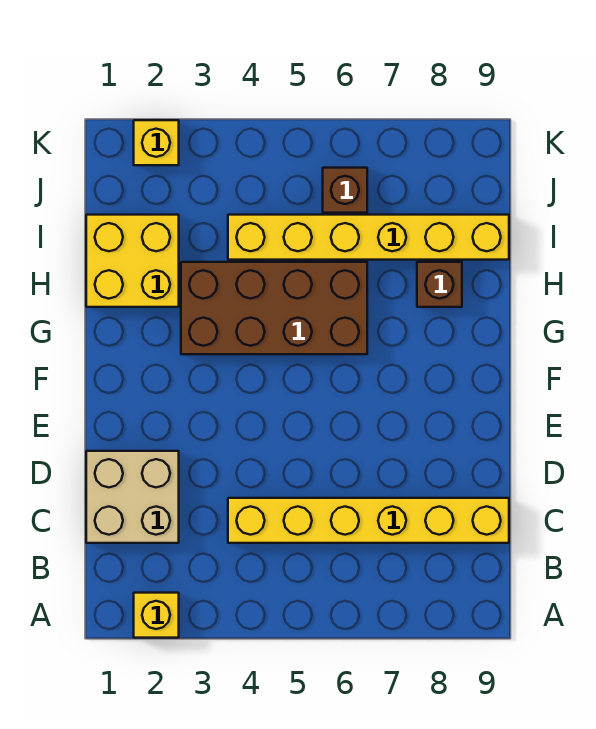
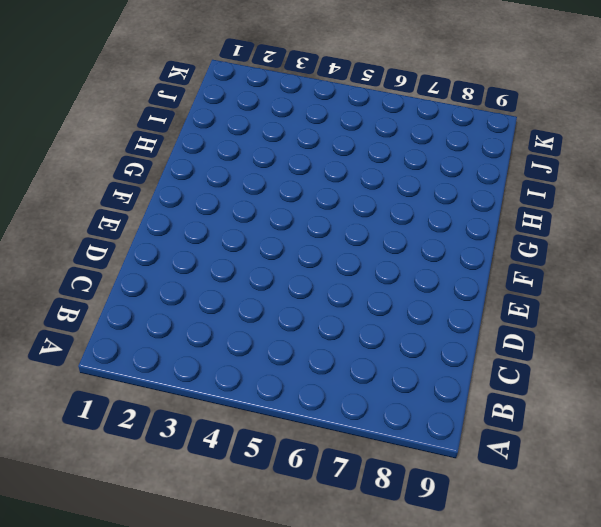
none -> yellow 1x1 brick [134,593,179,638]
none -> tan 2x2 brick [86,451,179,543]

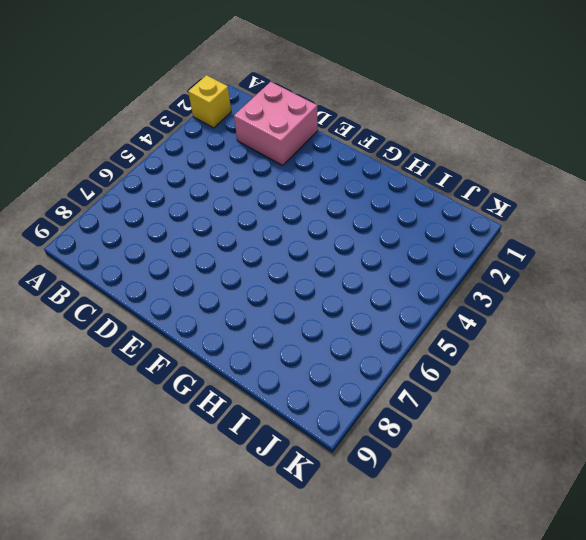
pink 2x2 brick [234,82,318,165] -> tan 2x2 brick [86,451,179,543]
none -> yellow 1x6 brick [228,498,509,543]
none -> brown 2x4 brick [181,262,367,354]

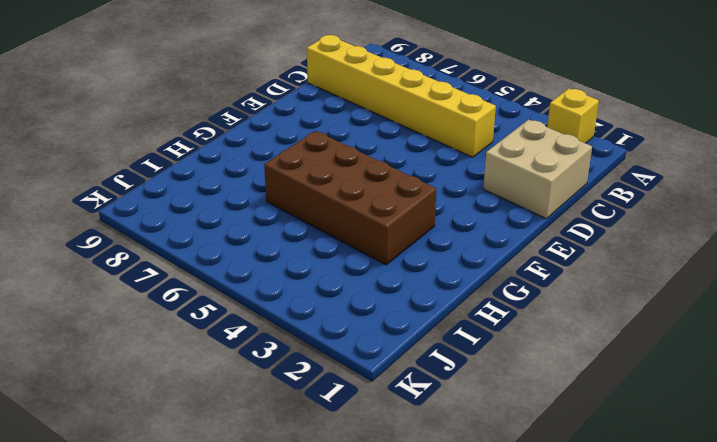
none -> yellow 2x2 brick [86,215,179,307]
none -> brown 1x1 brick [417,262,462,307]

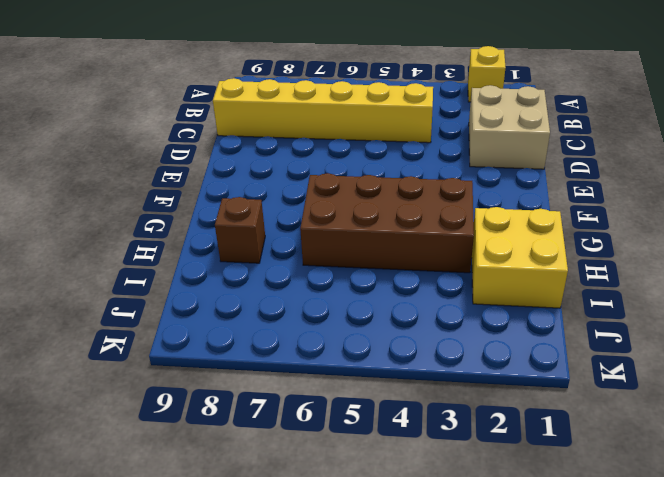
none -> yellow 1x6 brick [228,215,509,260]
none -> brown 1x1 brick [323,168,367,213]

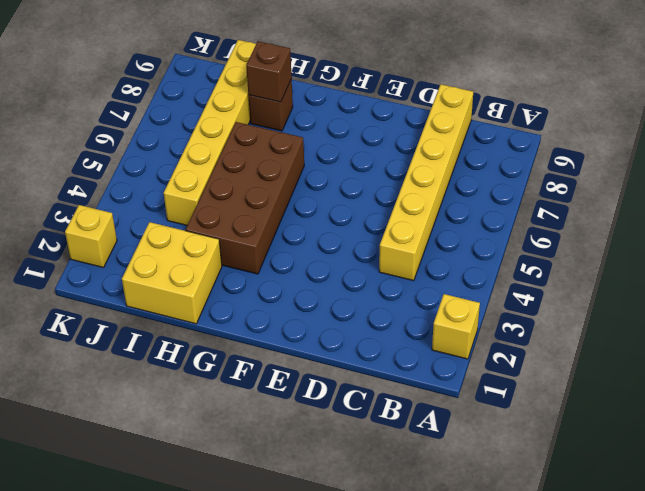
brown 1x1 brick [246,41,292,102] -> brown 1x1 brick moved to [323,168,367,213]
none -> tan 2x2 brick [86,451,179,543]

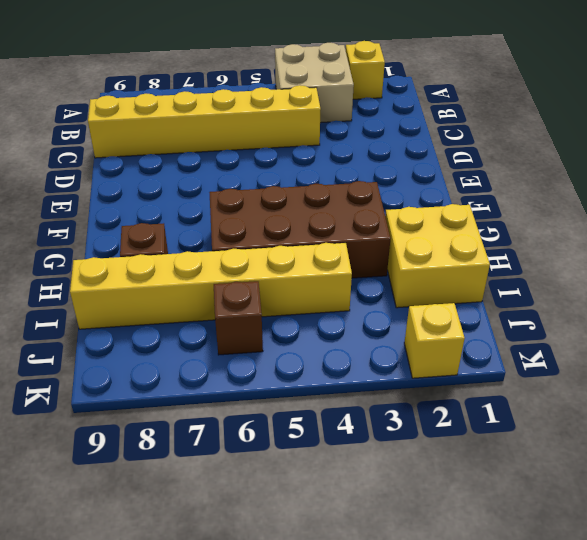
tan 2x2 brick [275,43,354,123] -> tan 2x2 brick moved to [86,451,179,543]

